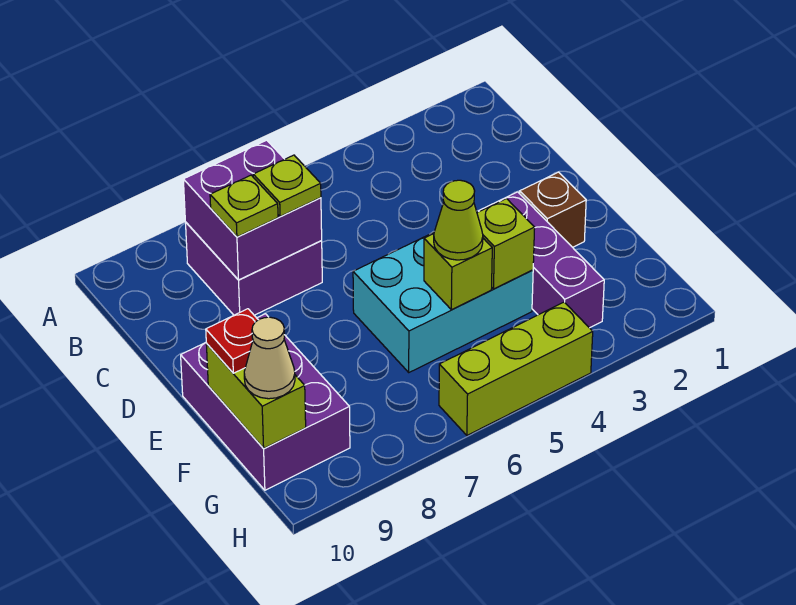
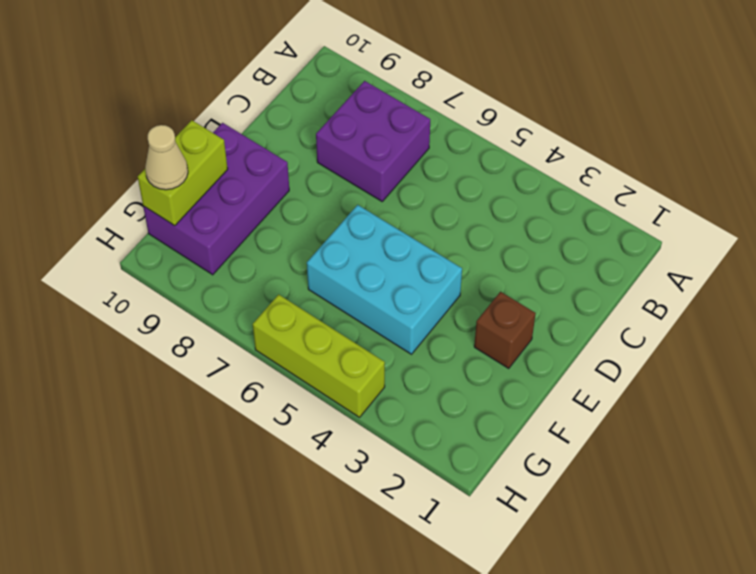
none -> purple 1x3 brick [479,192,604,328]
none -> purple 2x2 brick [183,140,322,280]
none -> lime 1x1 brick [477,199,535,289]

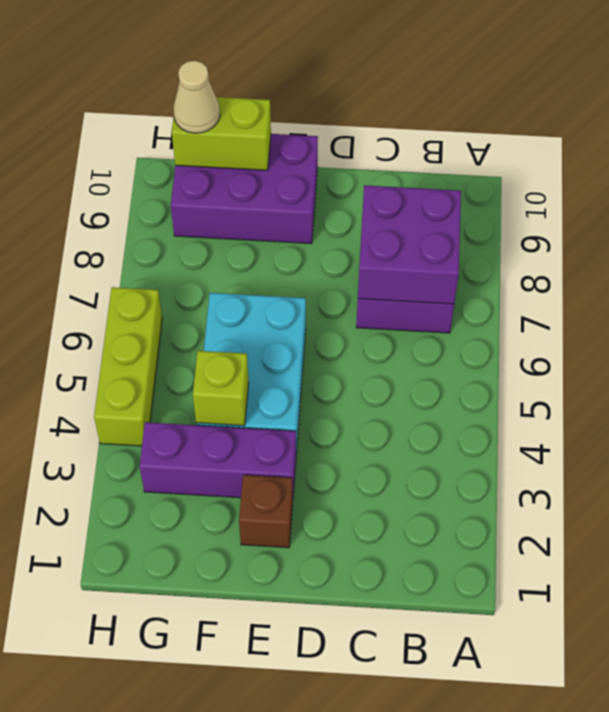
none -> lime 1x1 brick [424,234,492,310]
none -> lime 1x1 plate [253,155,321,217]
none -> lime 1x1 plate [210,175,278,237]

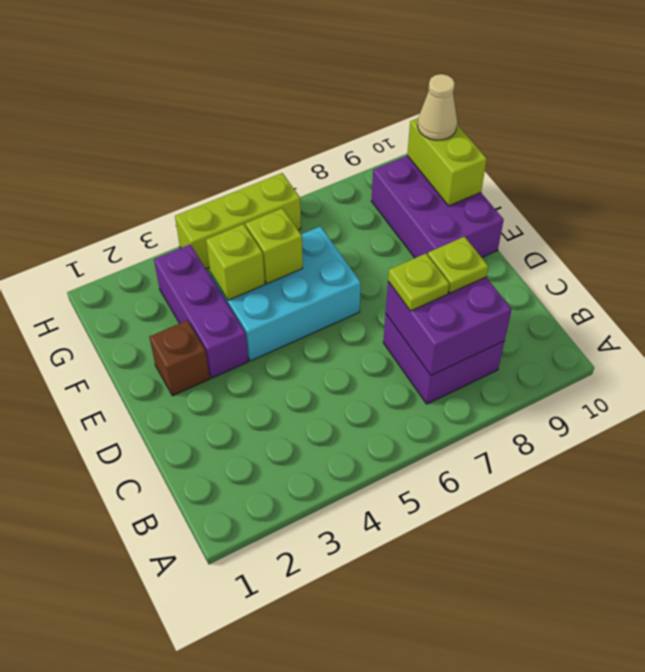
none -> lime 1x1 cone [434,180,483,260]
none -> red 1x1 plate [206,309,258,373]

